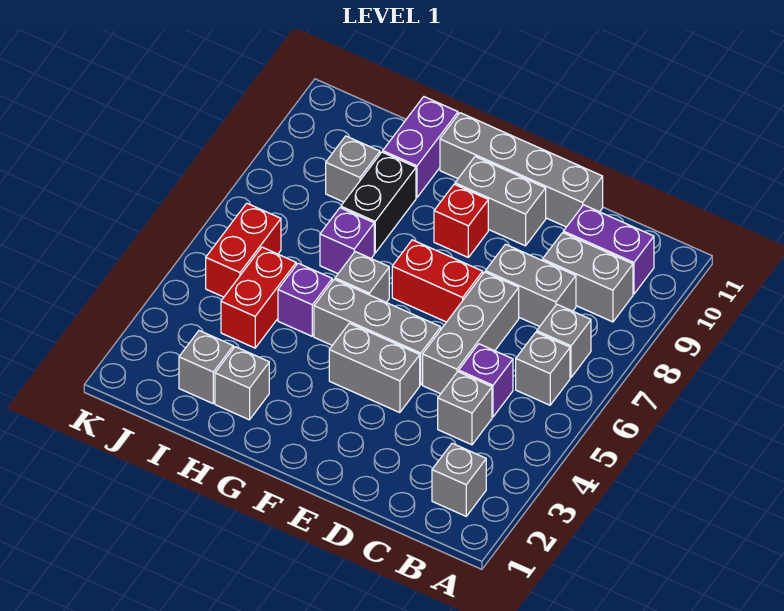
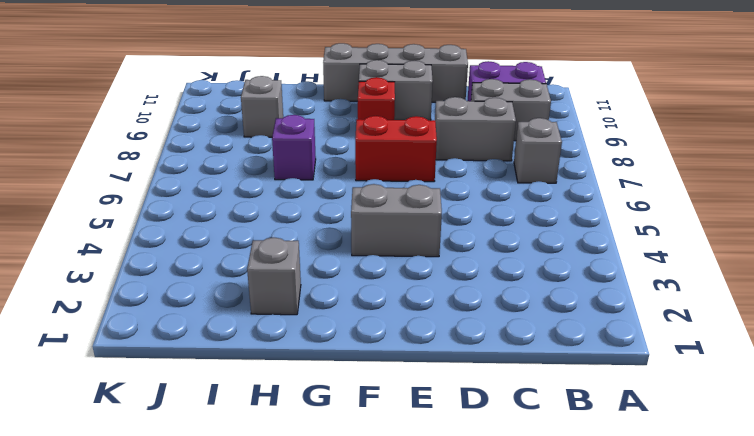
none -> grey 1x1 brick [432,443,486,516]
none -> grey 1x1 brick [516,332,570,405]
none -> grey 1x1 brick [438,372,492,445]

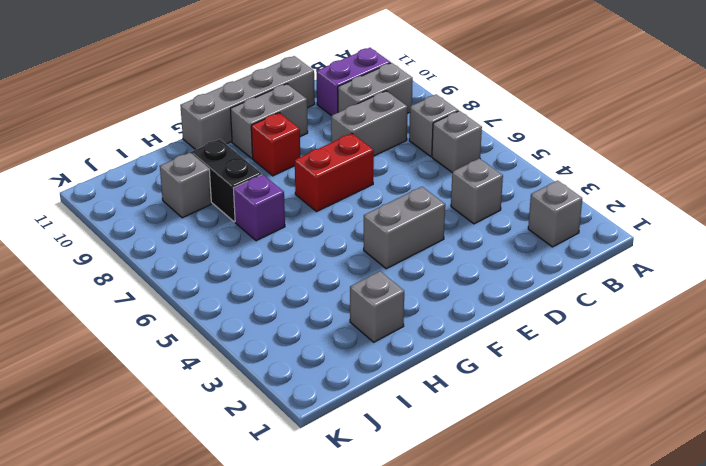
none -> purple 1x1 brick [459,344,513,417]
none -> grey 1x3 brick [423,272,519,394]
none -> grey 1x3 brick [314,279,441,385]

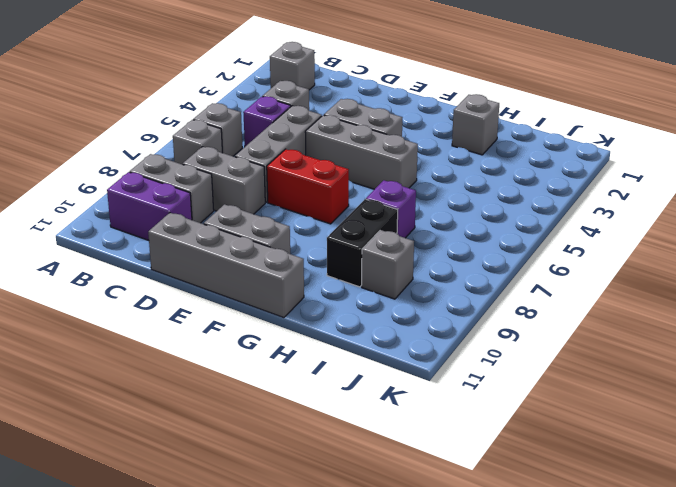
none -> red 1x1 brick [434,184,488,257]
none -> grey 1x1 brick [335,252,389,302]
none -> purple 1x1 brick [278,263,332,336]

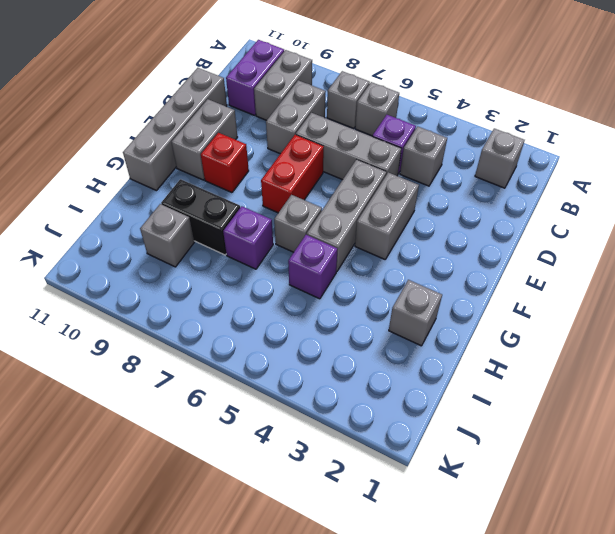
none -> purple 1x2 brick [383,97,458,197]
none -> grey 1x1 brick [179,331,233,403]
none -> red 1x2 brick [221,247,296,348]

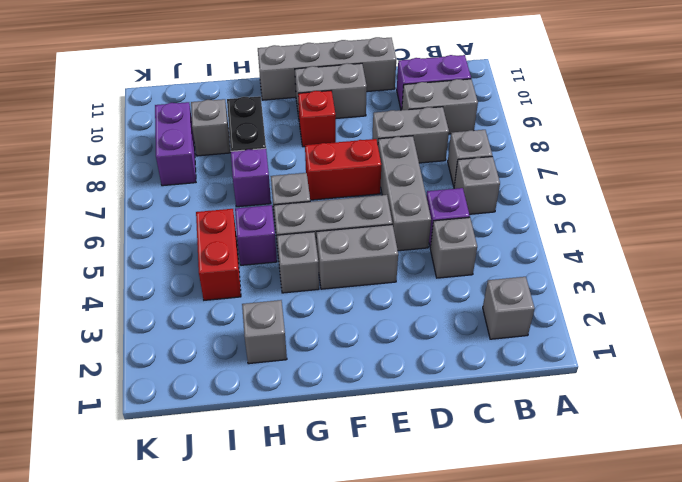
grey 1x1 brick [277,232,319,293] -> grey 1x1 brick moved to [179,331,233,403]
purple 1x2 brick [155,102,196,186] -> purple 1x2 brick moved to [383,97,458,197]
none -> red 1x2 brick [206,203,281,297]

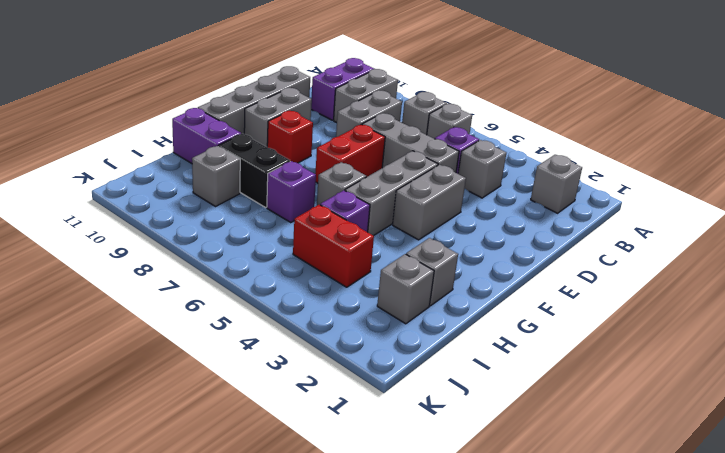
none -> red 1x2 brick [206,203,281,297]

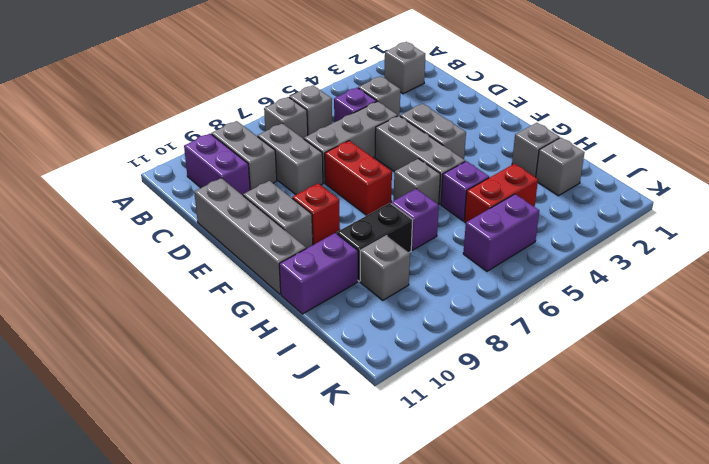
purple 1x2 brick [463,194,539,271] -> red 1x2 brick [206,203,281,297]

